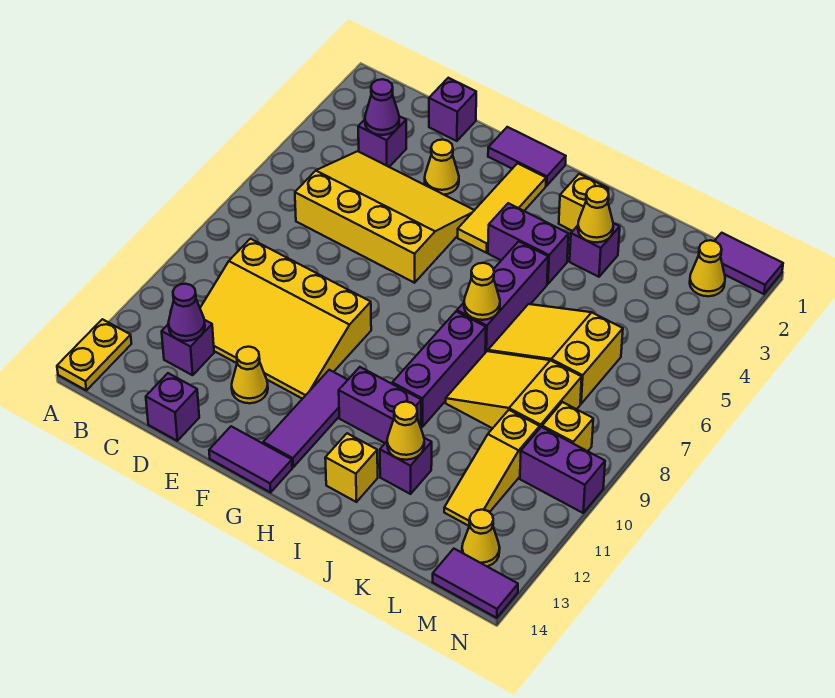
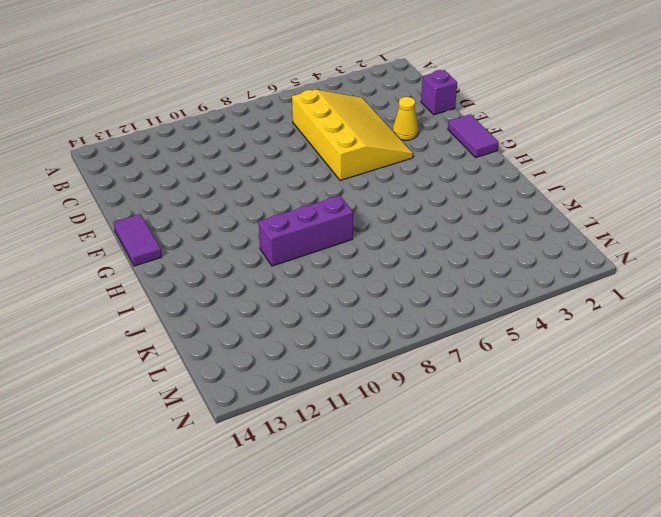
none -> yellow 1x2 plate [57,319,131,390]
none -> purple 1x1 brick [358,116,406,167]
none -> yellow 3x4 slope [200,239,371,399]
none -> purple 1x1 brick [162,320,214,375]

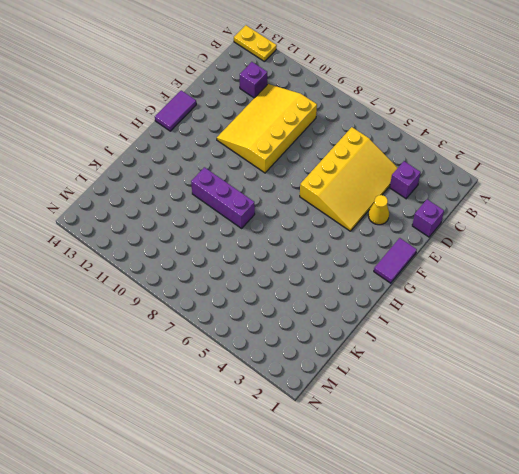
none -> purple 1x1 brick [146,373,199,441]
none -> yellow 1x1 cone [232,347,268,403]
none -> yellow 1x3 tile [458,163,546,253]
none -> purple 1x3 tile [263,370,348,467]

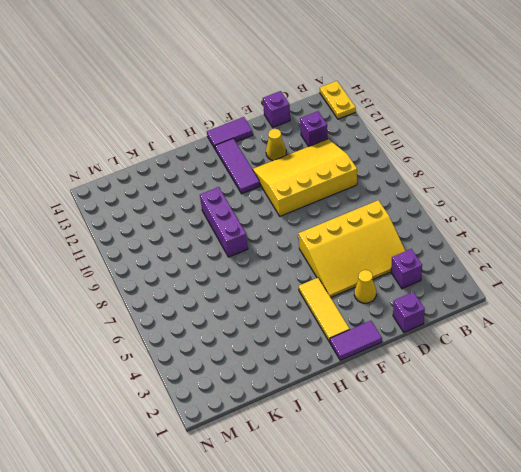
none -> purple 1x2 brick [488,203,568,284]
none -> purple 1x2 brick [339,367,422,443]
none -> yellow 1x1 brick [559,174,608,231]
none -> purple 1x3 brick [457,241,548,353]

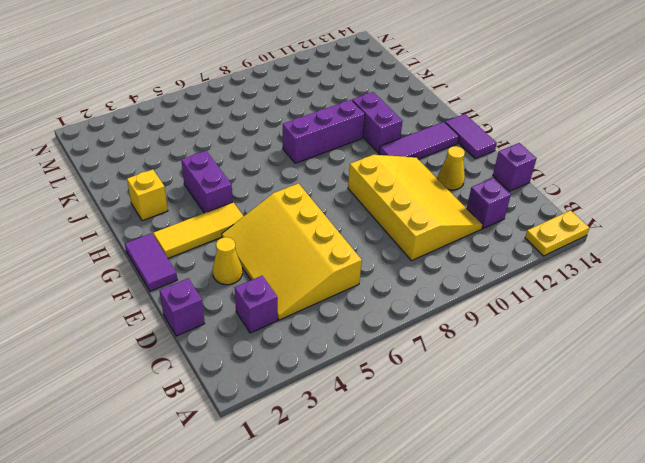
none -> purple 1x3 brick [457,241,548,353]
none -> yellow 1x1 brick [325,433,378,502]
none -> purple 1x1 brick [570,223,620,277]
none -> yellow 2x3 slope [488,304,623,404]

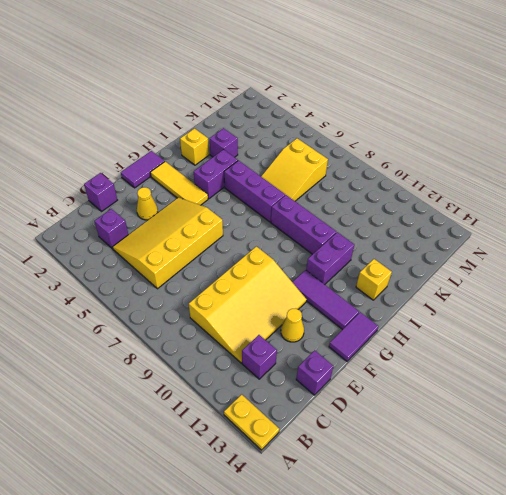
none -> yellow 2x3 slope [446,351,582,428]
none -> purple 1x1 brick [380,438,432,494]
none -> yellow 1x3 slope [444,410,540,526]
none -> purple 1x2 tile [715,233,783,294]

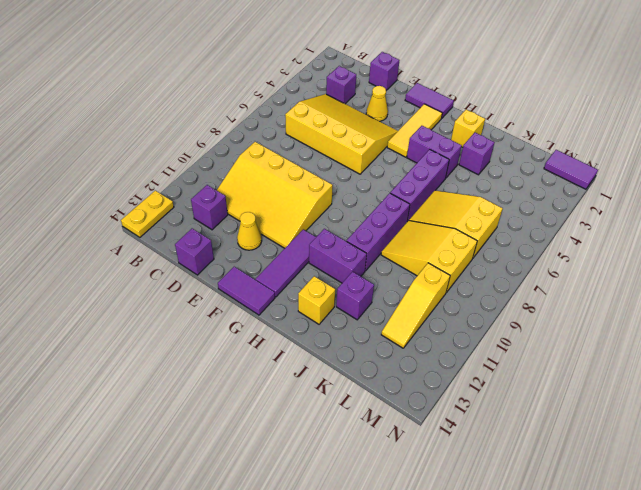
none -> yellow 1x1 cone [690,240,725,296]
none -> yellow 1x1 brick [542,402,593,451]
none -> purple 1x2 brick [520,427,605,513]
none -> yellow 1x1 cone [462,510,500,567]

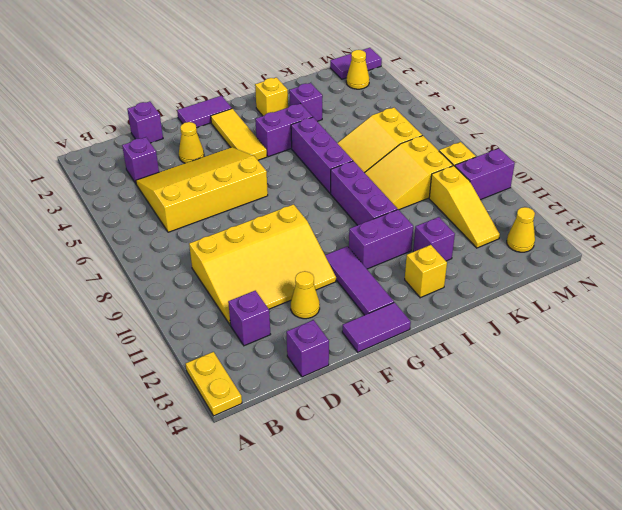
none -> purple 1x2 tile [433,549,518,618]
none -> purple 1x1 cone [365,79,399,135]
none -> purple 1x1 cone [168,284,205,341]
none -> yellow 1x1 cone [464,263,500,320]

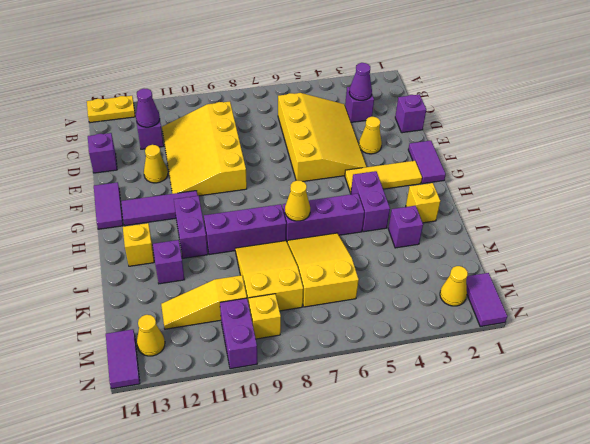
none -> yellow 1x1 cone [578,186,613,242]
none -> yellow 1x1 cone [387,402,424,460]

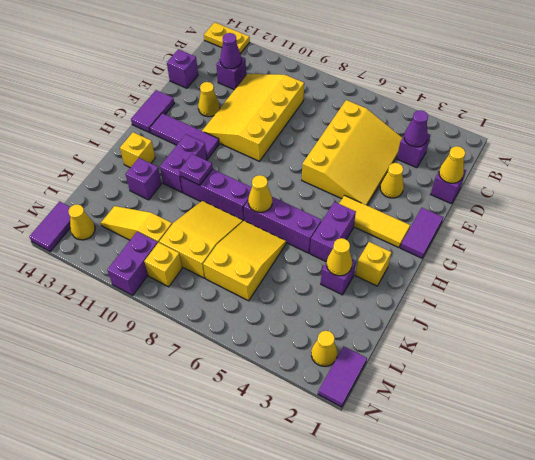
yellow 1x1 cone [439,146,465,183] -> yellow 1x1 cone moved to [387,402,424,460]
purple 1x1 plate [179,154,213,185] -> none

